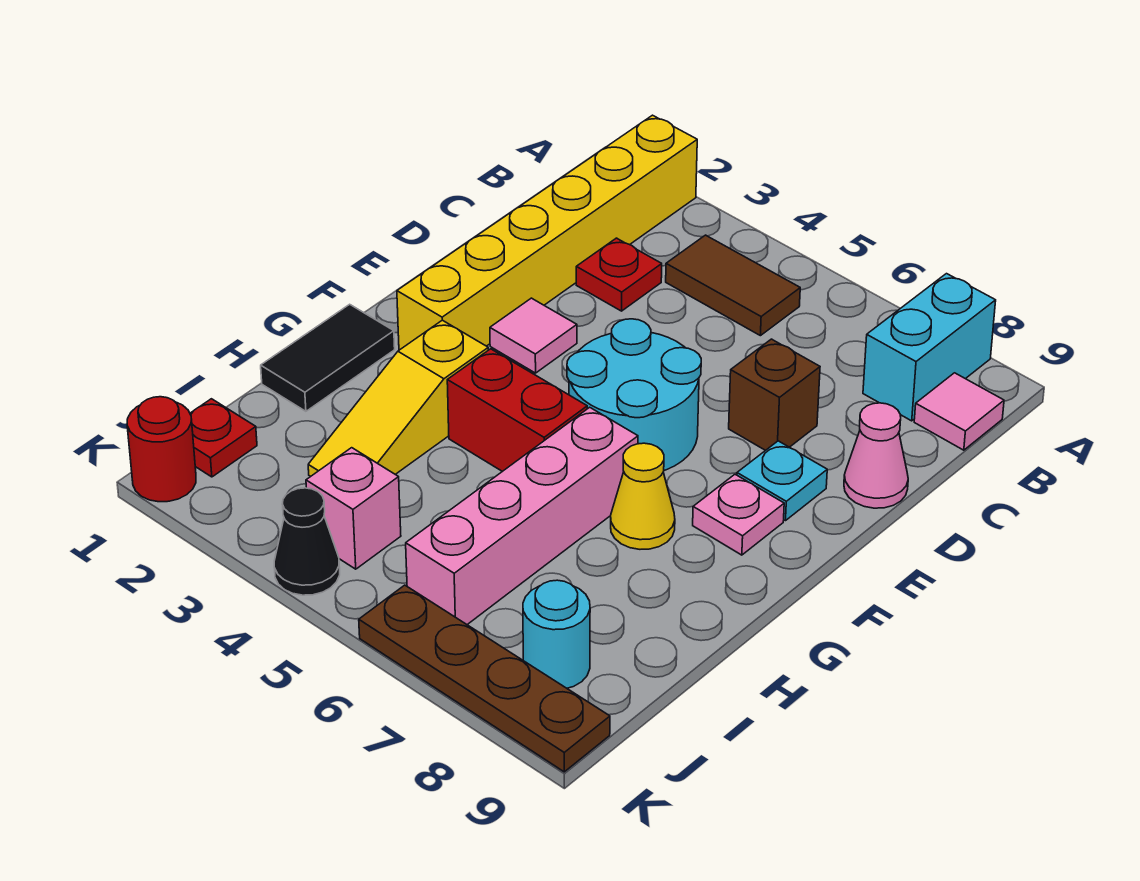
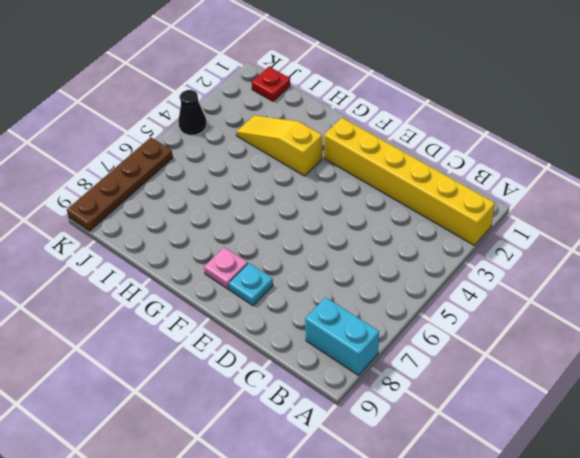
none -> brown 1x2 tile [666,235,800,336]
none -> pink 1x1 tile [914,373,1004,450]
none -> red 1x1 plate [576,238,662,311]

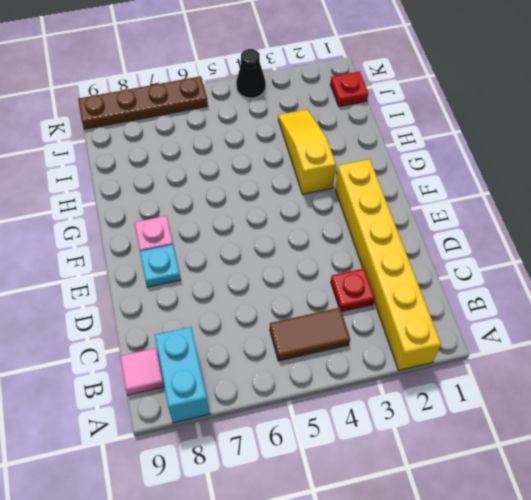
none -> brown 1x1 brick [729,339,820,450]
none -> pink 1x1 cone [844,403,908,508]
none -> pink 1x1 tile [490,298,577,373]

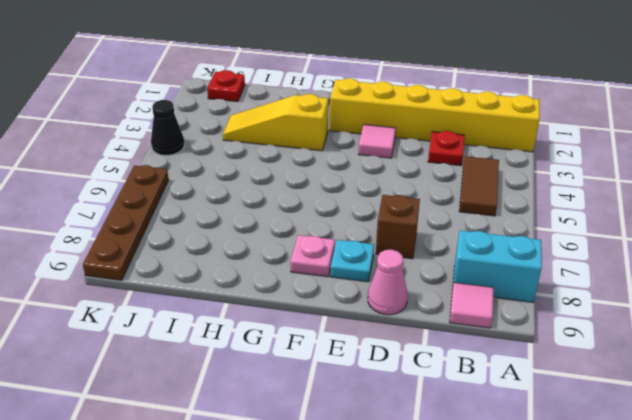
none -> cyan 2x2 round brick [567,319,701,470]
none -> black 1x2 tile [261,304,395,411]
none -> red 1x2 brick [447,349,587,471]

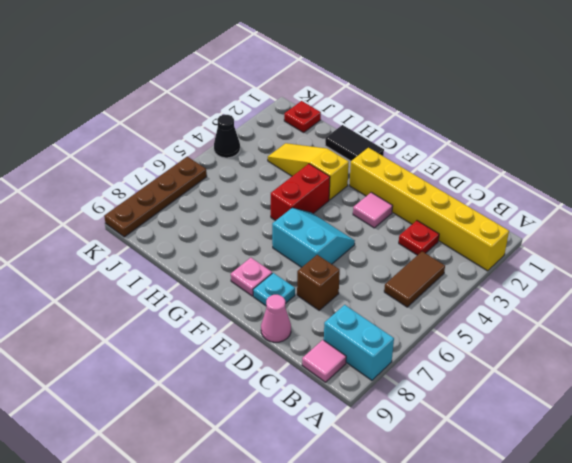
cyan 2x2 slope [272,208,355,267] -> cyan 2x2 round brick [567,319,701,470]
none -> pink 1x4 brick [406,407,638,625]
none -> yellow 1x1 cone [611,443,675,549]
none -> pink 1x1 brick [306,448,401,569]

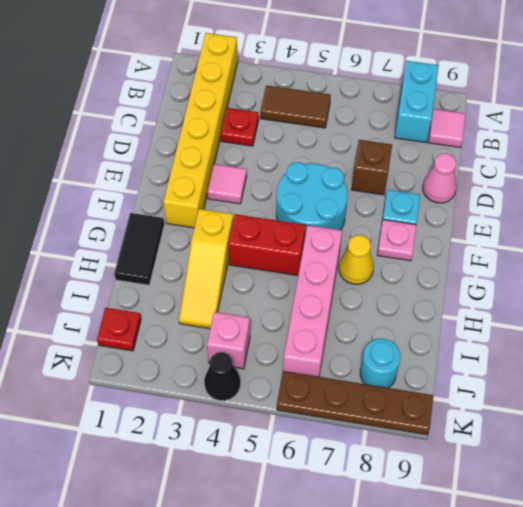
none -> red 1x1 round brick [127,397,196,502]

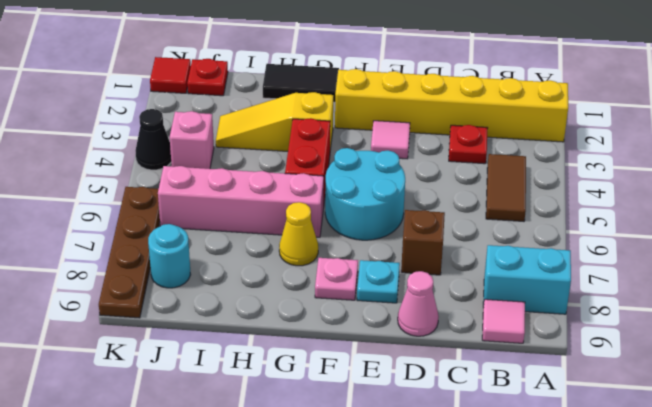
red 1x1 tile [150,57,191,93] -> red 1x1 round brick [127,397,196,502]

